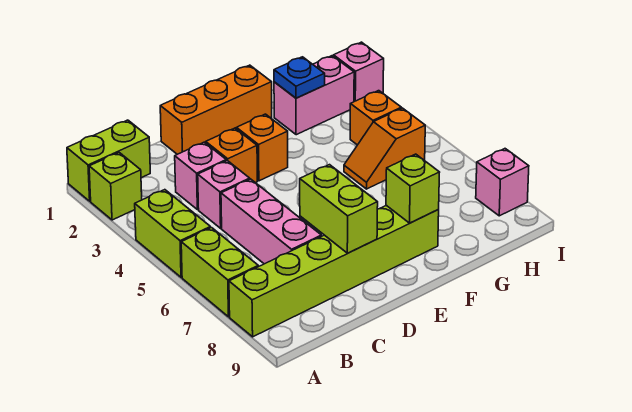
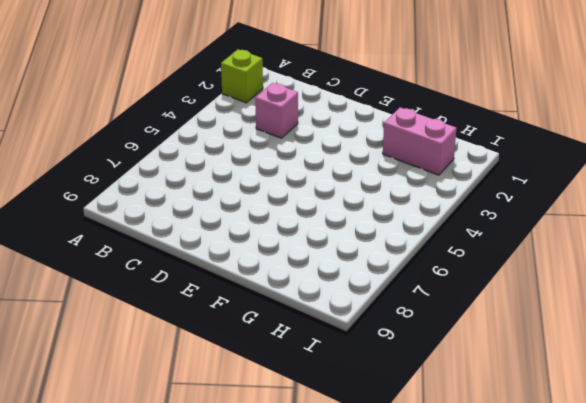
none -> lime 1x2 brick [67,120,150,201]
none -> lime 1x2 brick [135,190,210,277]
none -> lime 1x2 brick [181,228,258,317]

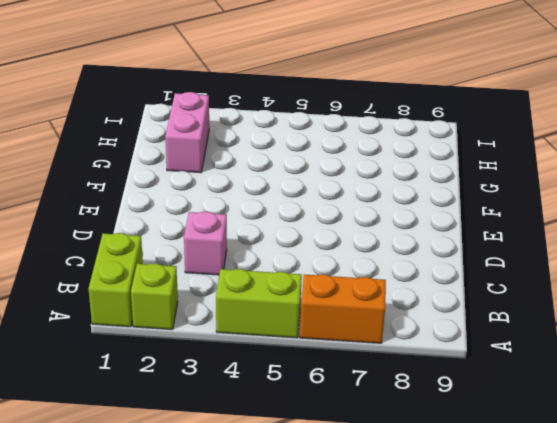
orange 1x2 brick [300,274,386,343] -> lime 1x2 brick [181,228,258,317]
none -> lime 1x6 brick [229,205,439,337]
none -> pink 1x1 brick [198,161,250,228]
none -> pink 1x3 brick [221,179,321,264]

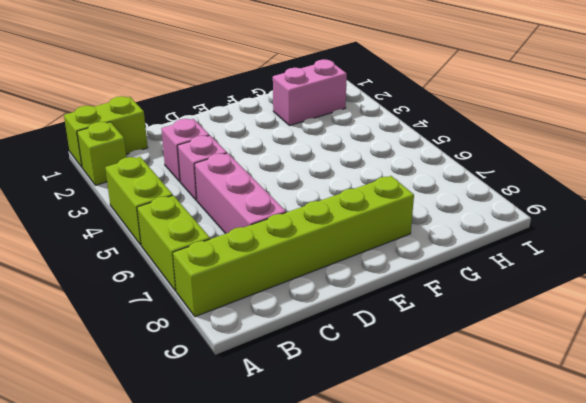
none -> orange 1x3 brick [160,65,272,154]
none -> orange 1x1 brick [206,128,257,183]
none -> orange 1x1 brick [236,114,288,181]

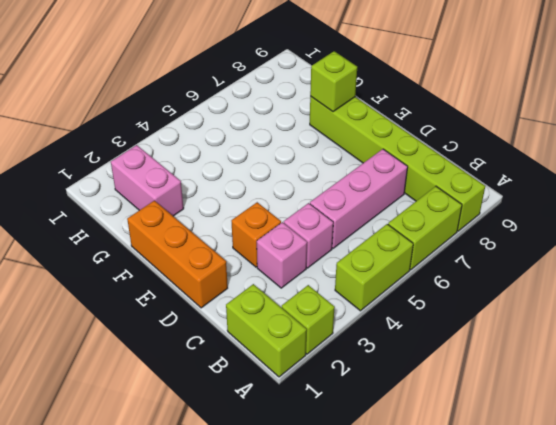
none -> orange 1x1 brick [236,114,288,181]
none -> orange 1x2 slope [344,108,425,189]
none -> orange 1x1 brick [350,91,401,145]

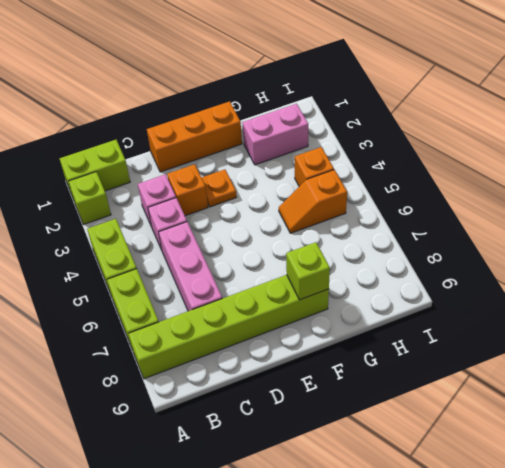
orange 1x1 plate [202,169,237,207] -> orange 1x1 brick [236,114,288,181]
none -> pink 1x1 brick [334,42,384,102]
none -> pink 1x1 brick [476,149,529,216]
none -> lime 1x2 brick [300,165,378,253]

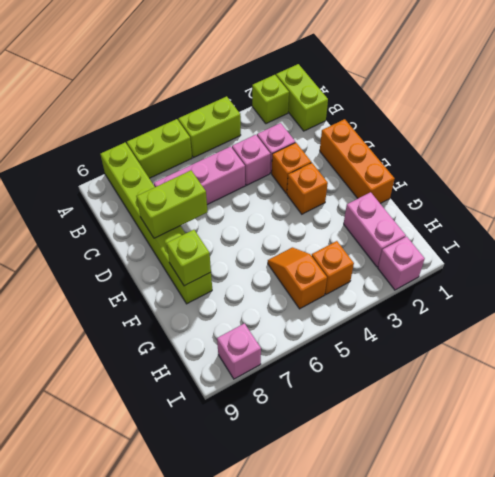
none -> blue 1x1 plate [274,57,325,98]

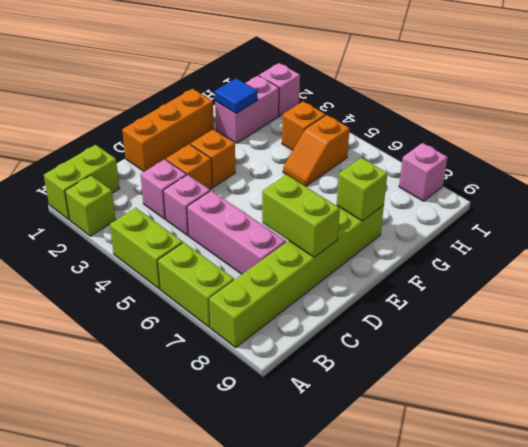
blue 1x1 tile [215,78,257,113] -> blue 1x1 plate [274,57,325,98]

